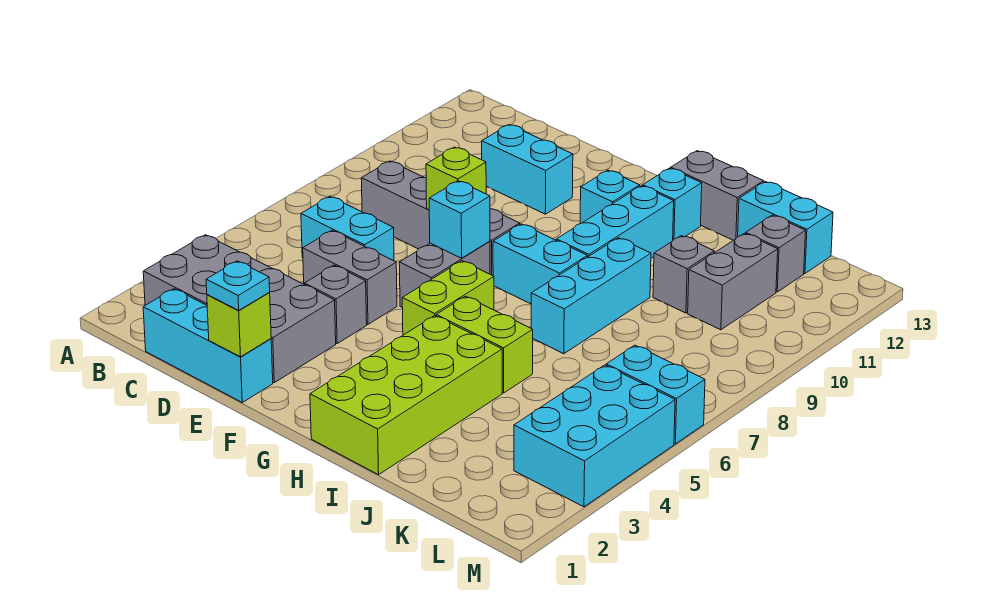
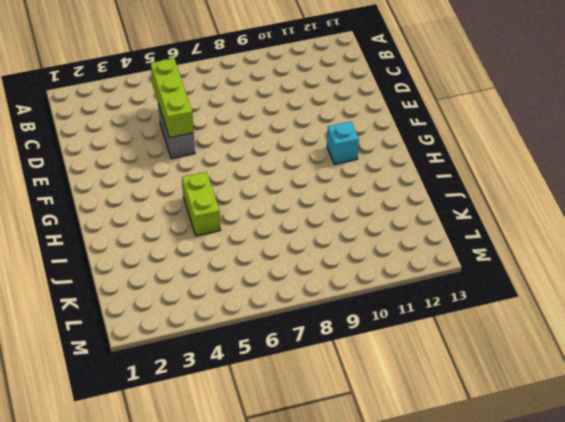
lime 1x3 brick [150,58,194,138] -> none
none -> grey 2x4 brick [143,235,336,383]
none -> cyan 1x3 brick [143,289,273,402]
none -> cyan 1x2 brick [301,196,394,261]

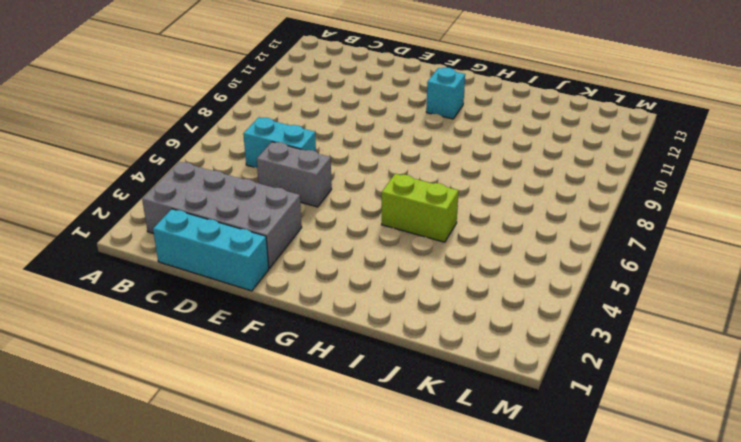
none -> grey 1x4 brick [361,161,520,276]
none -> cyan 1x2 brick [482,125,573,214]
none -> grey 1x1 brick [304,265,367,343]

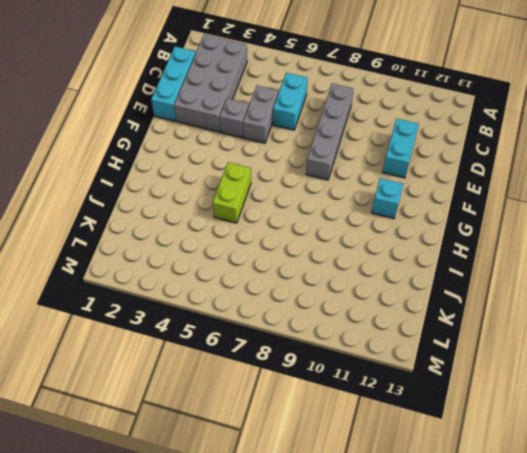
none -> grey 1x2 brick [399,241,490,307]
none -> lime 1x2 brick [402,261,494,335]
none -> cyan 1x2 brick [493,224,587,304]

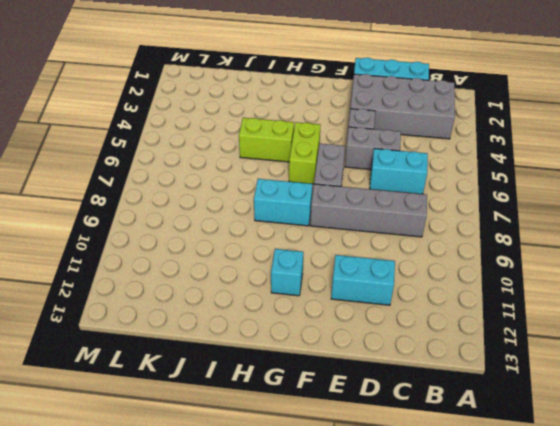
none -> lime 2x4 brick [310,316,502,475]
none -> cyan 1x3 brick [556,186,674,258]
none -> cyan 1x1 brick [643,168,702,240]

